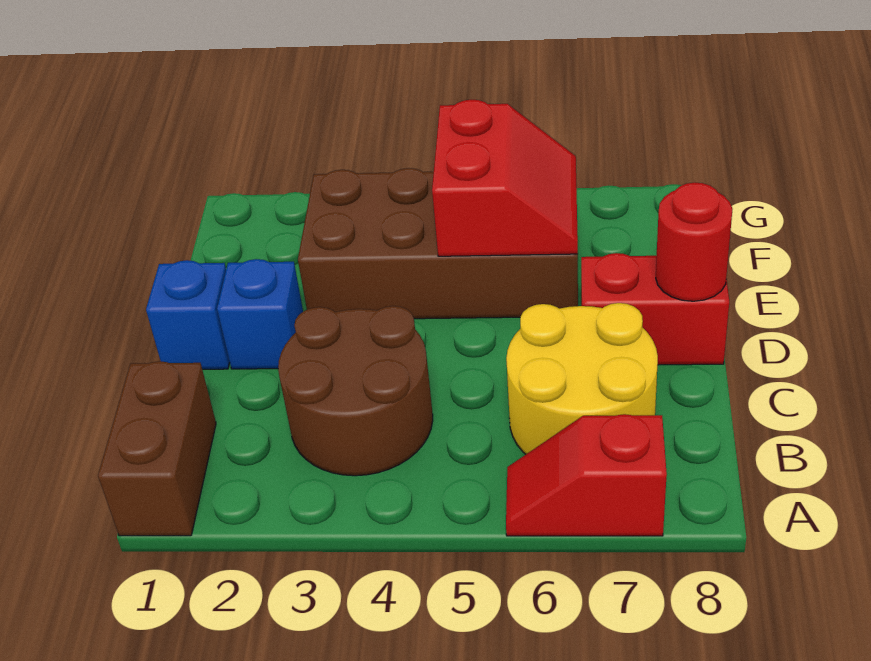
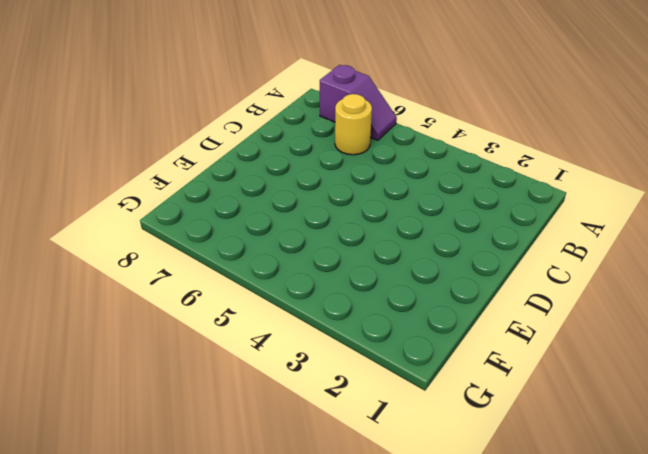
purple 1x2 slope [320,65,397,140] -> red 1x2 slope [506,414,667,536]
yellow 1x1 round brick [335,94,372,155] -> yellow 2x2 round brick [506,303,658,454]
none -> brown 1x2 brick [98,361,216,536]
none -> brown 2x2 round brick [278,306,433,476]

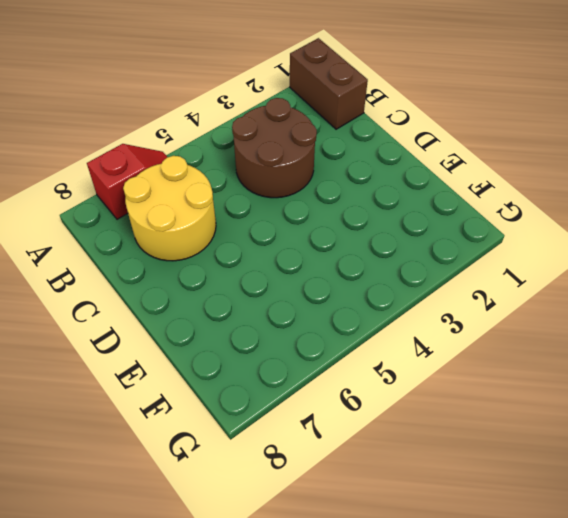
none -> blue 1x1 brick [146,260,230,369]
none -> blue 1x1 brick [217,259,303,369]

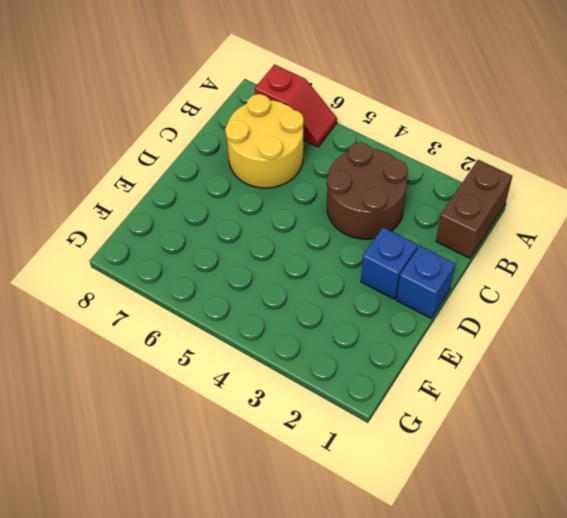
none -> red 1x2 brick [581,253,729,365]
none -> brown 2x4 brick [298,168,578,319]

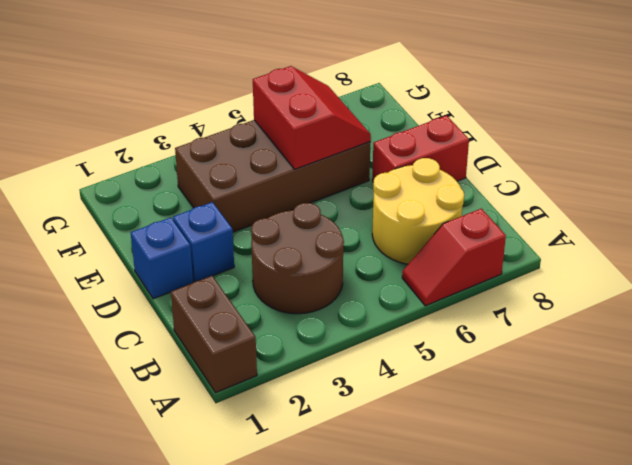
none -> red 1x1 round brick [656,182,732,301]

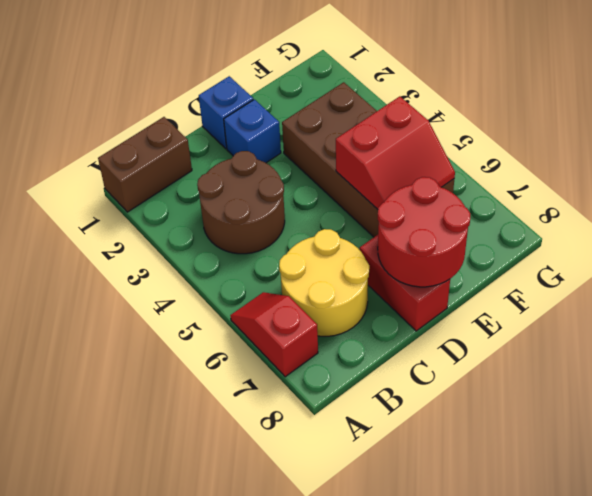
red 2x2 round brick [378,177,470,287] -> red 1x1 round brick [656,182,732,301]

